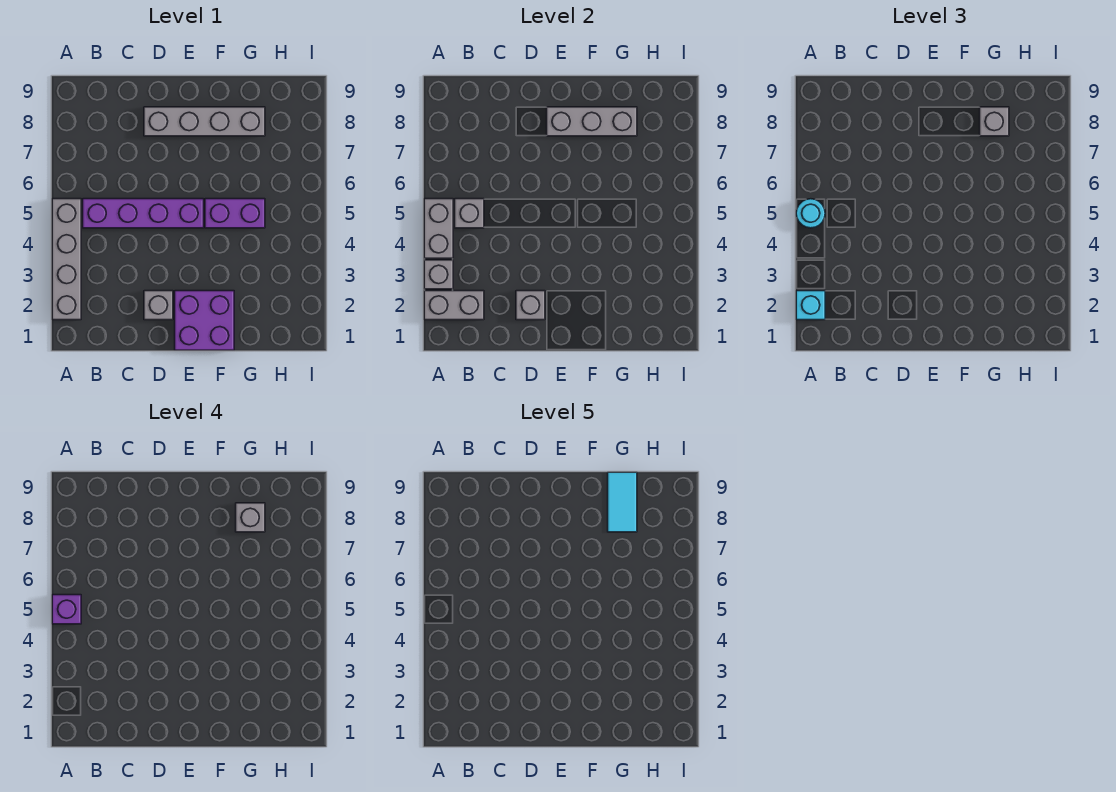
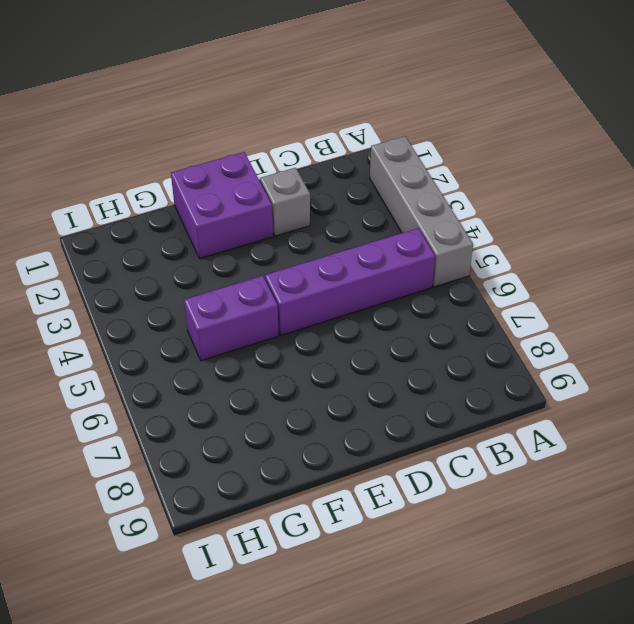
none -> grey 1x4 brick [144,107,265,136]
none -> grey 1x2 brick [424,291,484,320]
none -> grey 1x1 brick [424,260,453,289]

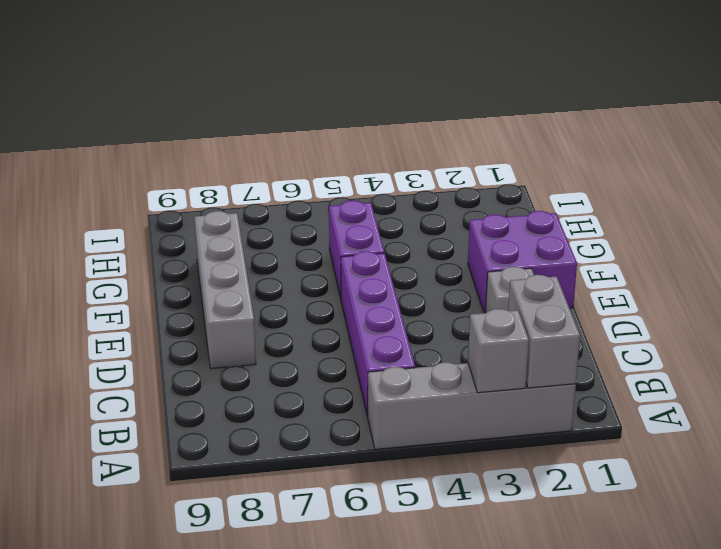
none -> grey 1x2 brick [424,199,453,258]
none -> grey 1x1 brick [455,199,484,228]
none -> grey 1x1 brick [516,291,545,320]

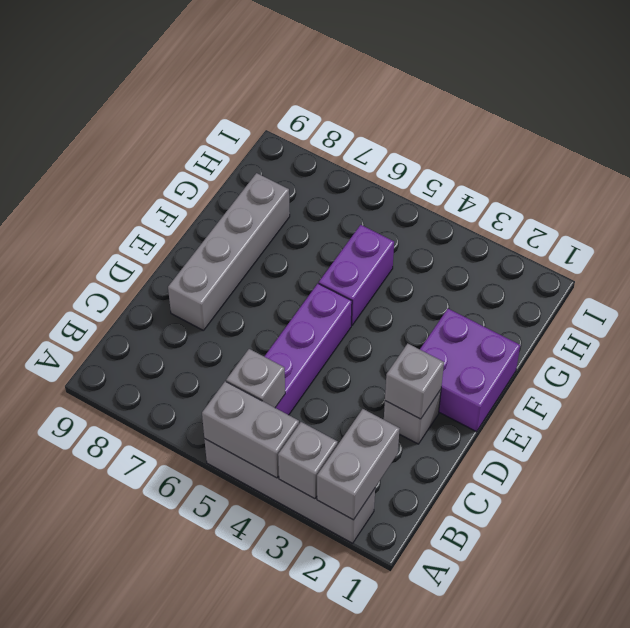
none -> grey 1x3 brick [547,107,637,136]
none -> cyan 1x1 brick [796,291,825,320]
none -> cyan 1x1 round brick [796,199,825,228]

